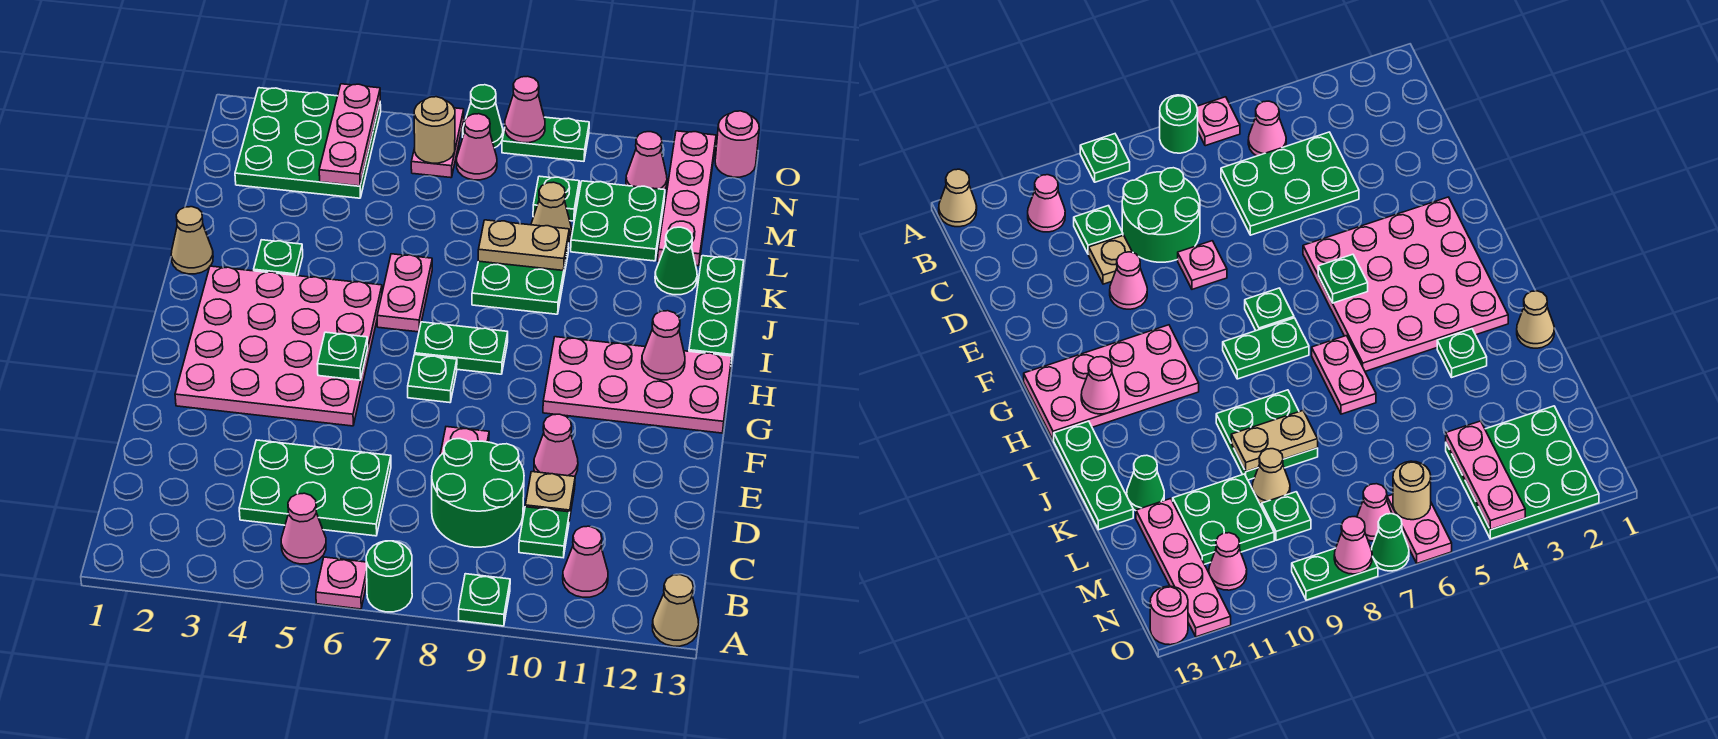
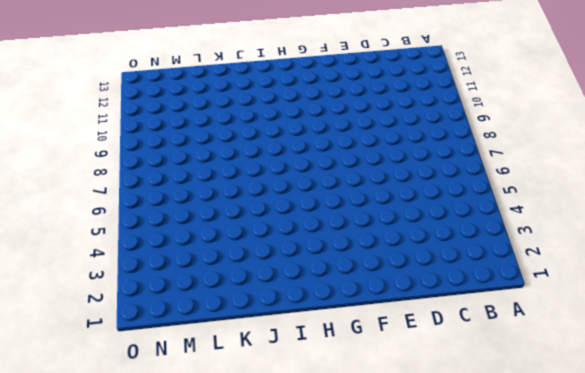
none -> pink 1x1 plate [316,557,367,609]
none -> green 1x1 round brick [366,541,412,612]
none -> green 1x1 plate [459,574,510,626]
none -> tan 1x1 cone [652,575,699,646]

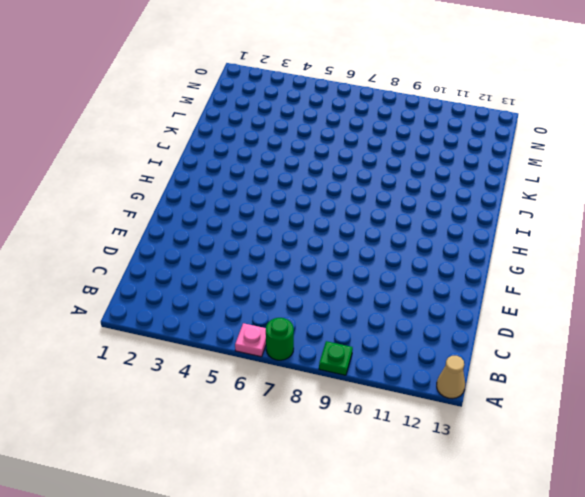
none -> pink 1x1 cone [281,493,326,564]
none -> pink 1x1 cone [563,526,608,597]
none -> green 2x3 plate [239,440,391,536]
none -> green 2x2 round brick [432,439,524,547]

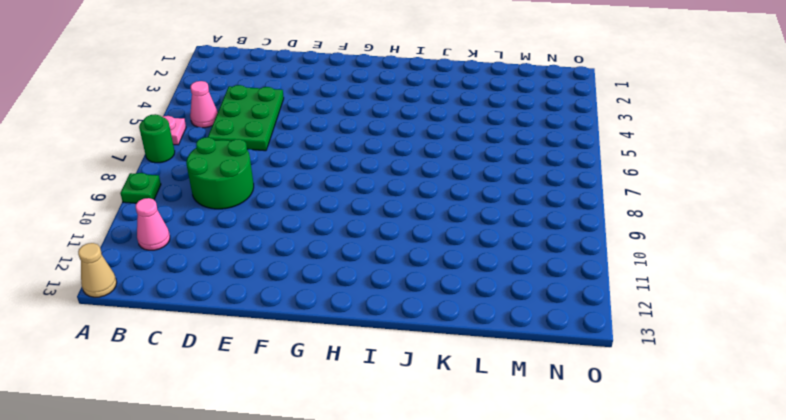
none -> green 1x1 plate [519,507,570,558]
none -> tan 1x1 plate [525,472,575,520]
none -> pink 1x1 plate [440,427,489,455]
none -> pink 1x1 cone [534,414,578,476]

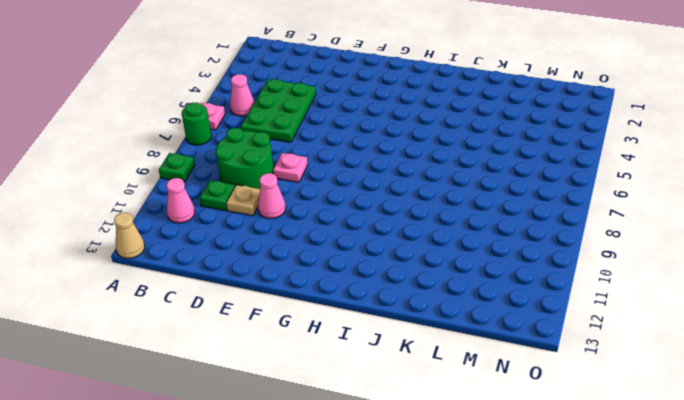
none -> pink 4x4 plate [175,266,382,426]
none -> green 1x1 plate [408,355,457,403]
none -> pink 2x4 plate [543,337,732,433]
none -> green 1x2 plate [415,322,508,374]

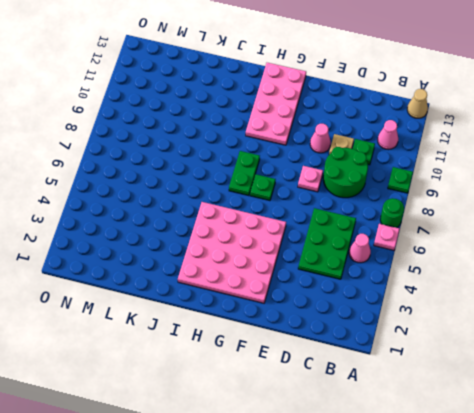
none -> pink 1x2 plate [377,254,432,332]
none -> green 1x3 plate [689,256,744,361]
none -> tan 1x1 cone [171,207,213,274]
none -> green 1x1 plate [254,240,303,276]

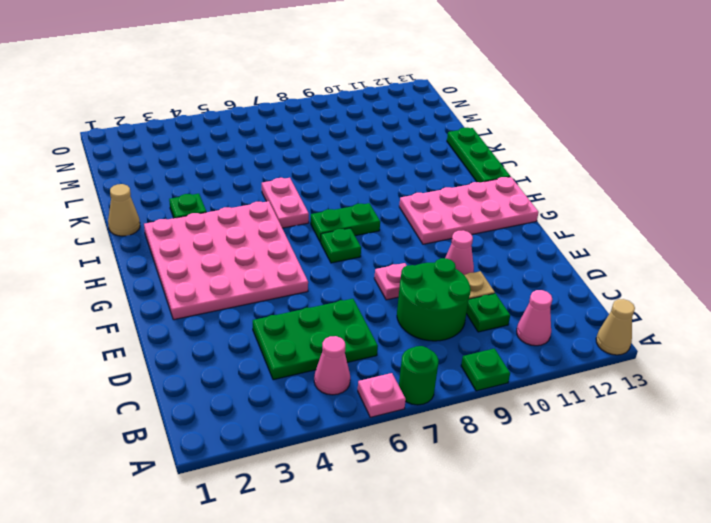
none -> green 2x2 plate [472,243,569,314]
none -> green 1x1 cone [655,227,697,295]
none -> tan 1x1 cone [531,182,571,241]
none -> green 2x2 plate [571,181,665,261]

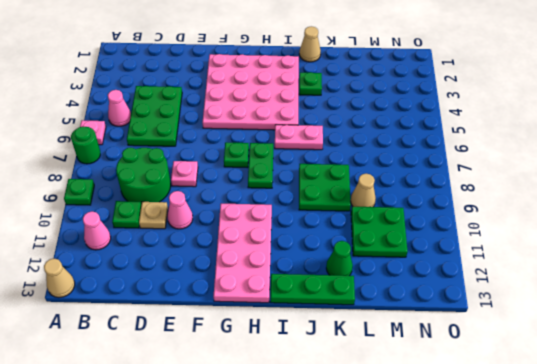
none -> pink 1x4 plate [658,131,716,266]
none -> green 3x3 plate [235,88,381,198]
none -> green 1x1 plate [533,176,579,221]
none -> pink 1x2 plate [411,108,464,178]

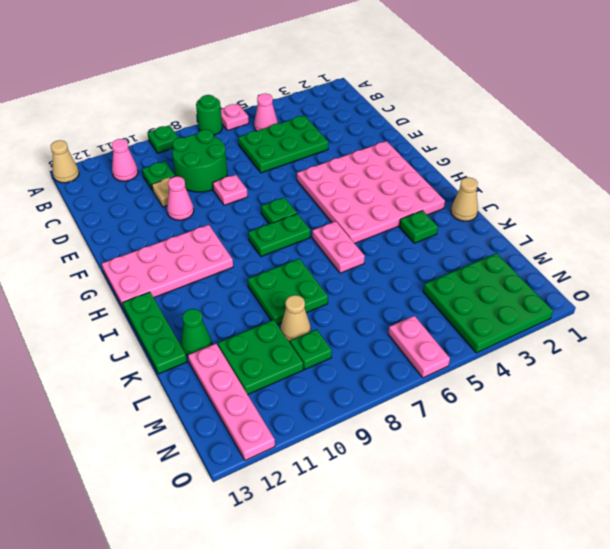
none -> pink 1x1 cone [457,114,497,180]
none -> pink 1x1 cone [626,132,667,190]
none -> green 1x1 cone [463,85,503,148]
none -> green 1x2 plate [502,117,589,161]

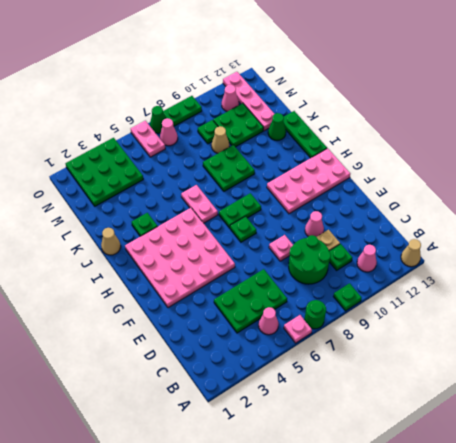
none -> pink 1x1 round brick [715,111,759,177]
none -> green 1x1 plate [317,332,368,380]
none -> pink 1x1 cone [642,311,685,380]
none -> tan 1x2 plate [478,220,569,271]

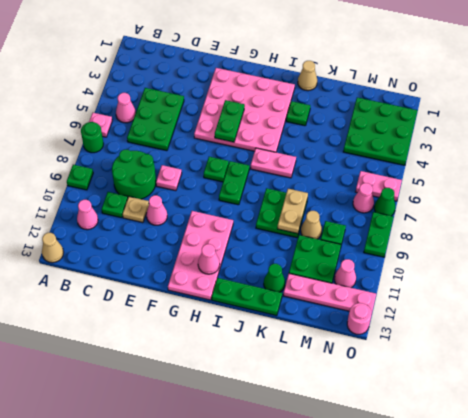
green 1x2 plate [215,100,245,142] -> green 1x1 plate [317,332,368,380]
none -> pink 1x3 plate [319,84,380,186]
none -> tan 1x1 round brick [414,97,455,163]
none -> pink 1x1 cone [505,76,545,143]

